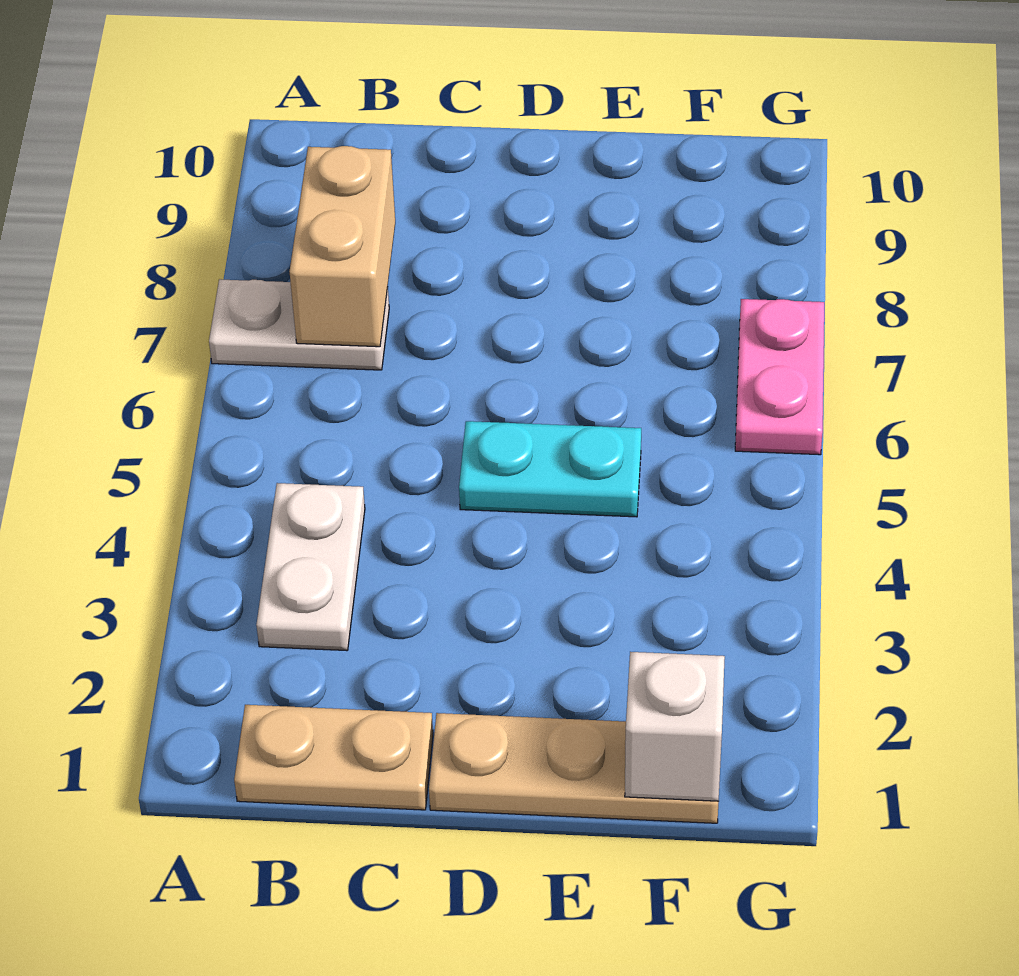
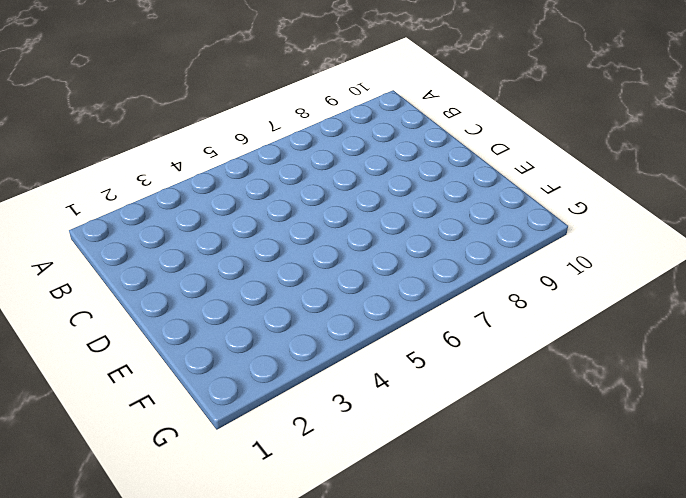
none -> white 1x2 plate [209,279,389,370]
none -> tan 1x2 plate [234,705,433,810]

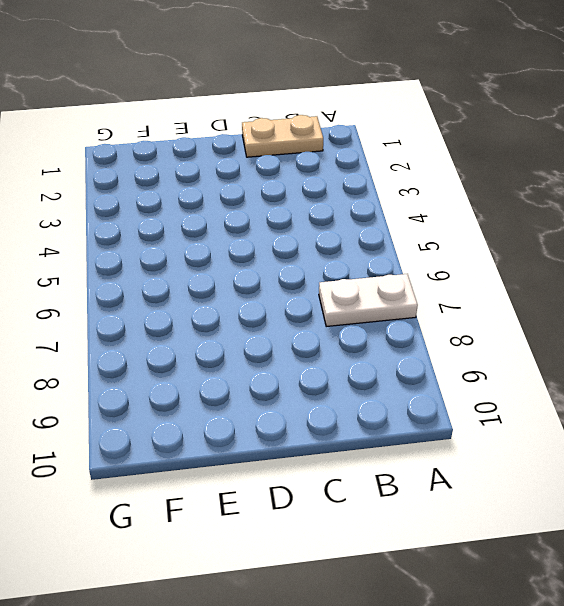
none -> white 1x2 plate [256,483,365,651]
none -> tan 1x3 plate [429,713,719,823]

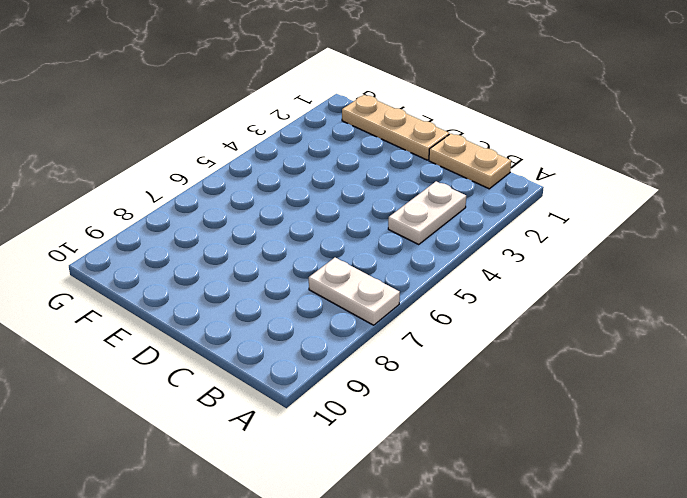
none -> cyan 1x2 plate [459,421,641,517]
none -> pink 1x2 plate [735,299,824,455]

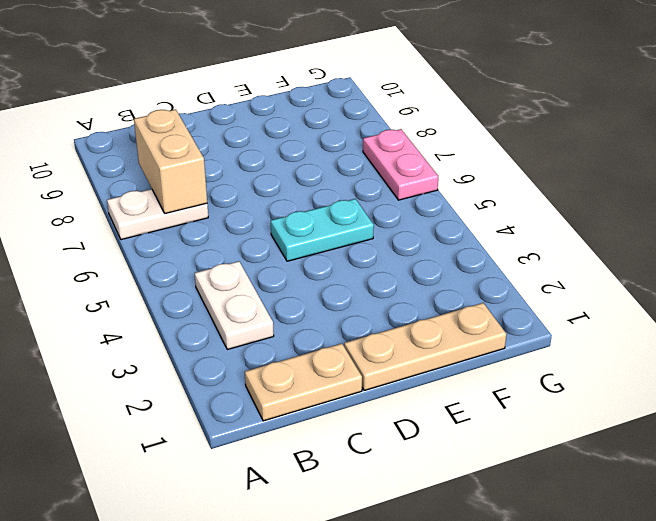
none -> white 1x1 brick [625,652,725,801]

